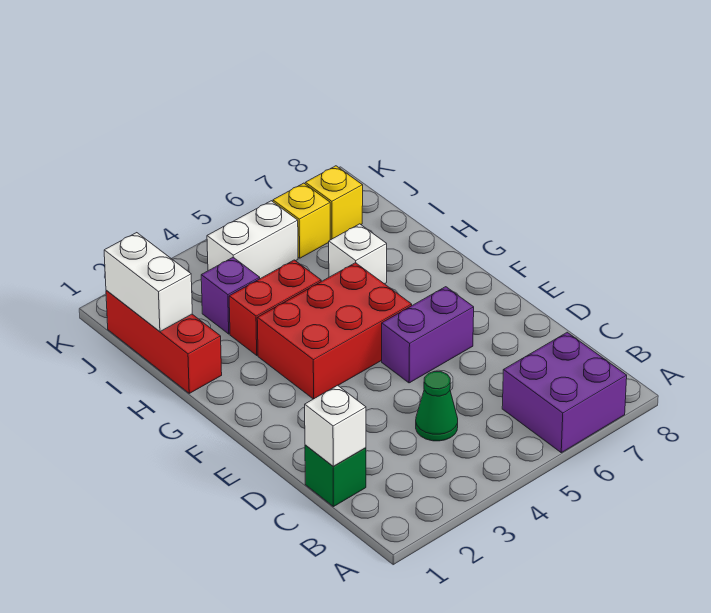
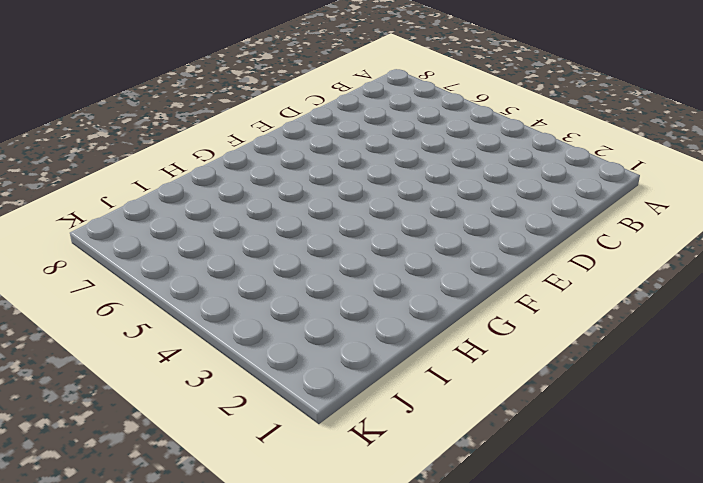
none -> purple 2x2 brick [502,332,627,453]
none -> green 1x1 brick [305,445,366,507]
none -> green 1x1 cone [416,371,458,441]

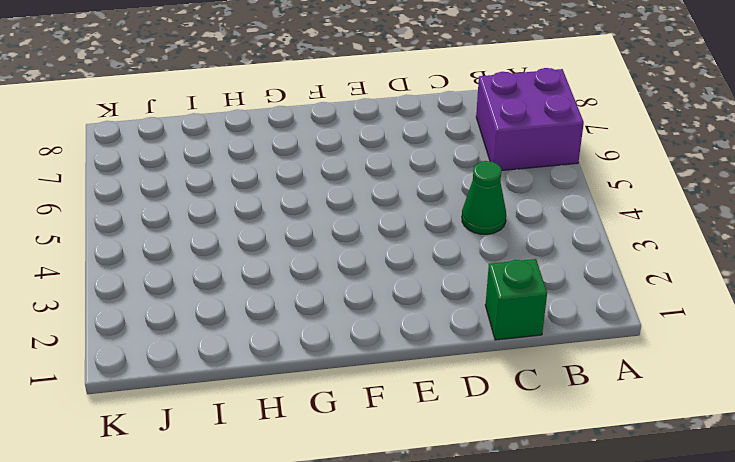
none -> purple 1x2 brick [382,287,474,383]
none -> red 2x3 brick [257,263,412,399]
none -> red 1x3 brick [106,291,222,393]

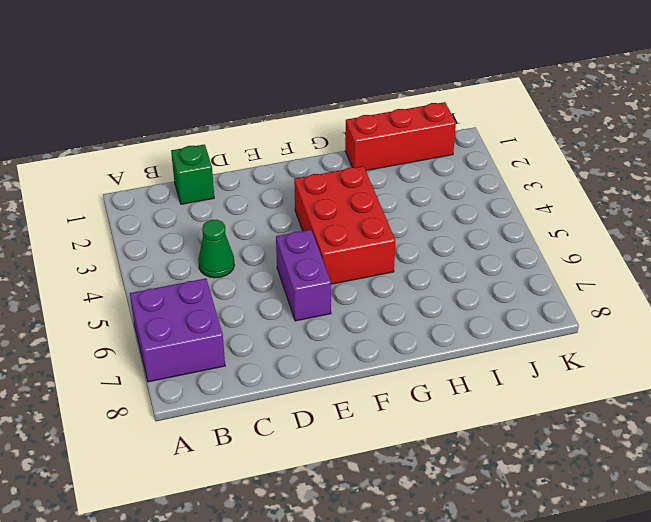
none -> red 1x2 brick [229,260,321,355]
none -> white 1x1 brick [329,224,387,284]
none -> purple 1x1 brick [201,257,260,334]

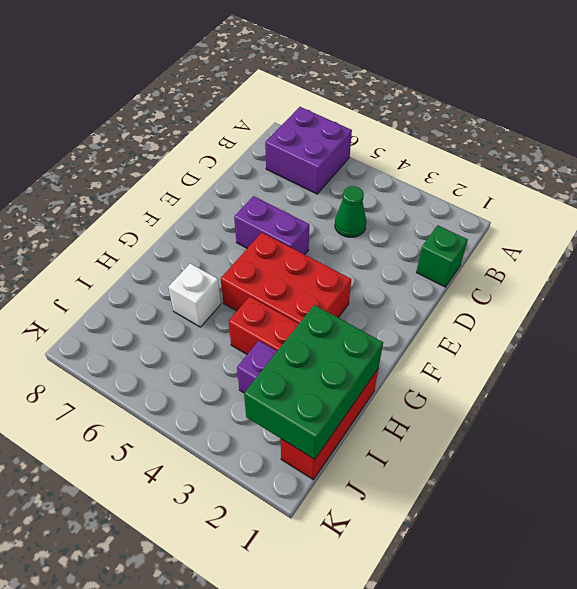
green 2x3 brick [244,305,383,460] -> white 1x2 brick [104,233,192,332]
none -> white 1x2 brick [207,201,298,279]
none -> yellow 1x1 brick [273,183,330,258]
none -> yellow 1x1 brick [305,166,363,240]

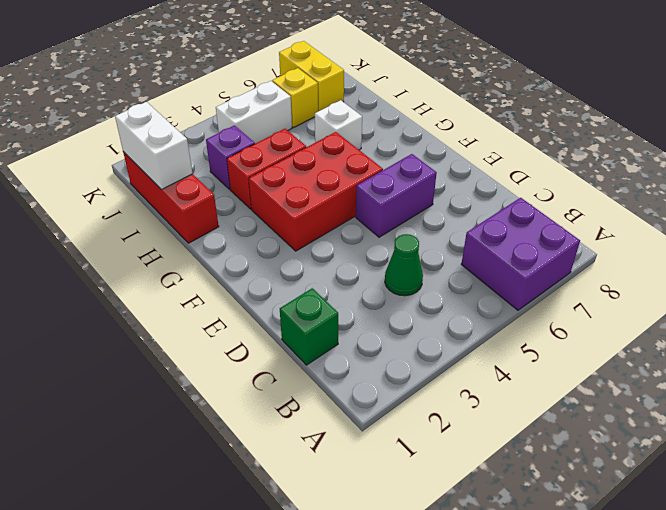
yellow 1x2 brick [279,41,344,111] -> yellow 1x1 brick [305,166,363,240]
none -> white 1x1 brick [305,385,366,466]

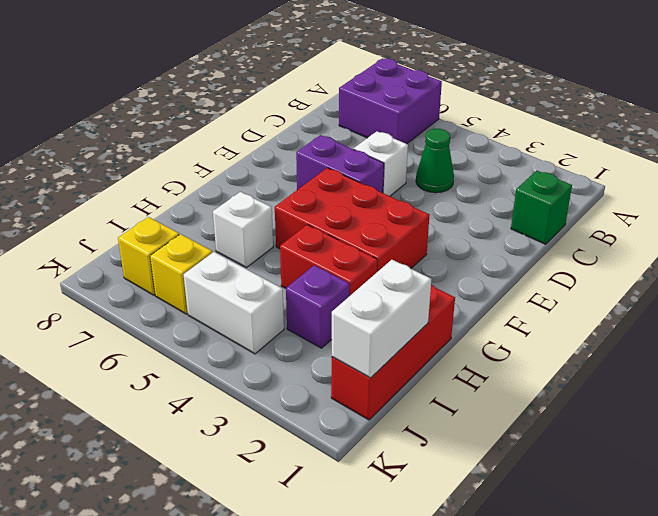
white 1x1 brick [354,131,408,196] -> white 1x1 brick moved to [305,385,366,466]

